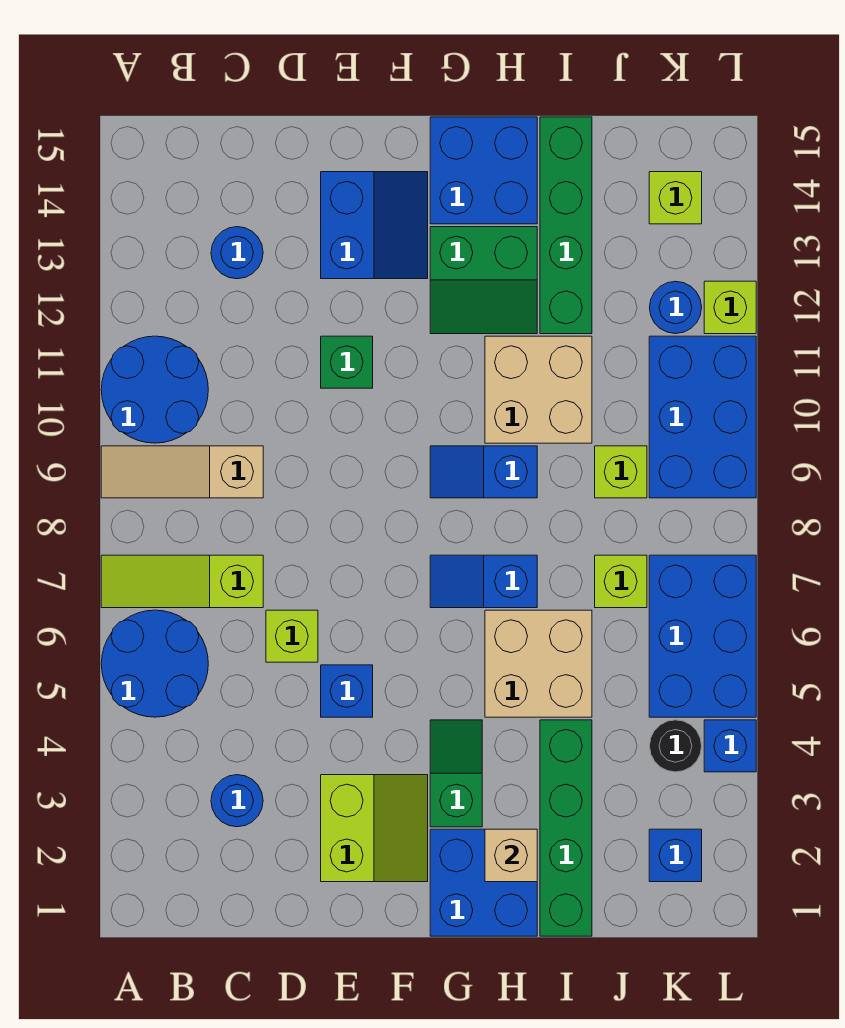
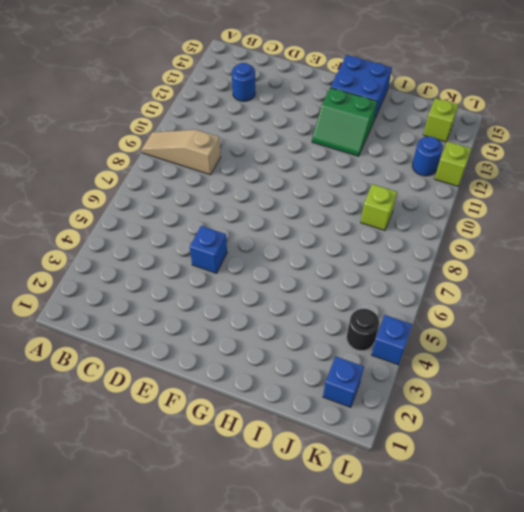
none -> blue 2x2 round brick [101,610,208,717]
none -> lime 1x3 slope [101,555,263,608]
none -> blue 2x2 round brick [101,336,208,443]
none -> blue 1x1 round brick [211,775,263,827]

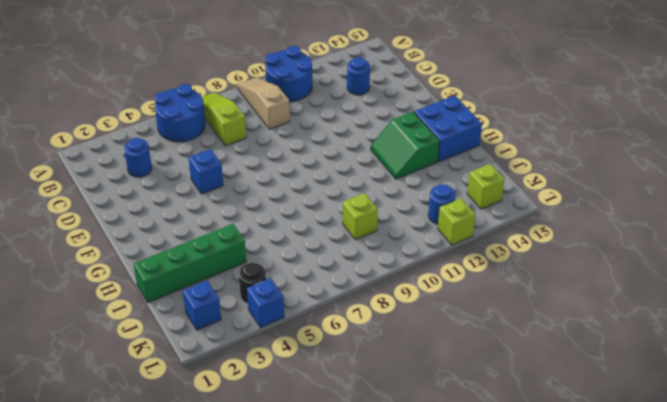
none -> lime 1x1 brick [266,610,318,662]
none -> lime 2x2 slope [321,775,428,882]
none -> green 1x1 brick [321,336,373,388]
none -> blue 2x2 slope [321,172,428,279]

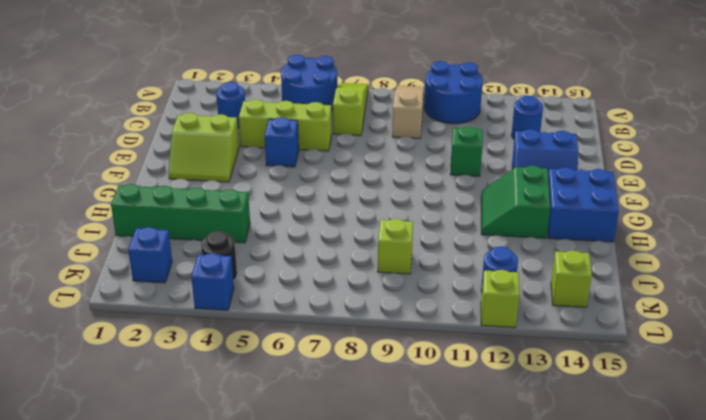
lime 1x3 brick [239,99,332,151] -> lime 1x1 brick [266,610,318,662]
none -> blue 2x2 brick [430,829,537,936]
none -> green 1x2 slope [430,720,482,827]
none -> blue 1x2 slope [430,555,537,608]
none -> blue 1x2 slope [430,446,537,498]

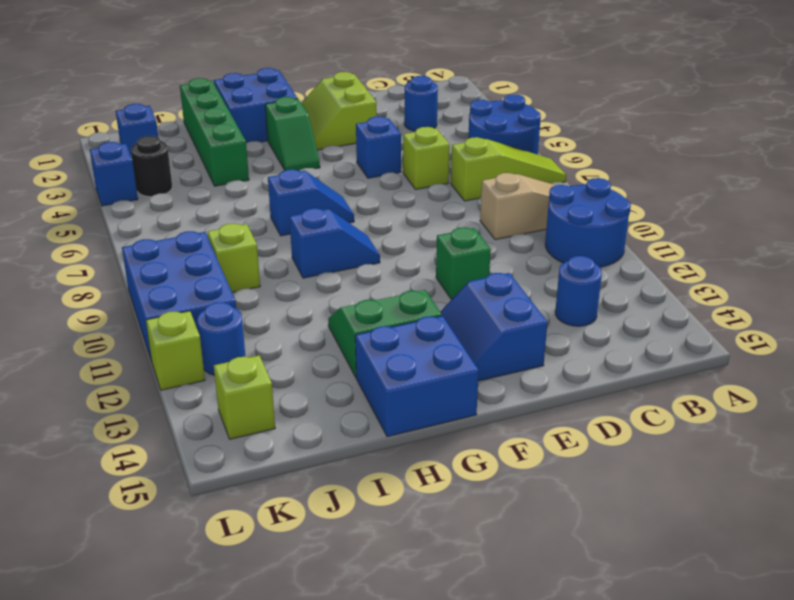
none -> tan 2x2 brick [485,610,592,717]
none -> tan 2x2 brick [485,336,592,443]
none -> green 1x4 brick [540,117,592,334]
none -> lime 1x1 brick [595,555,647,608]

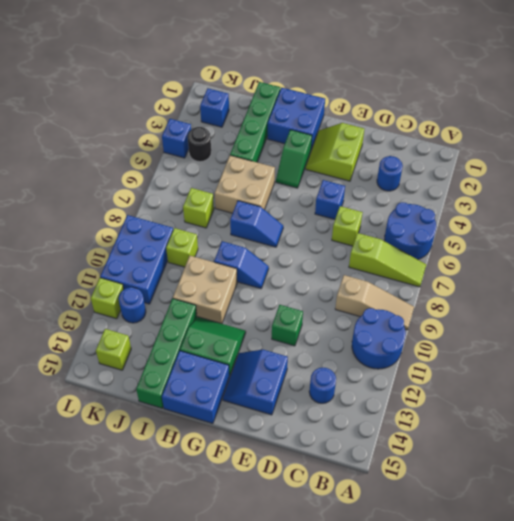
none -> blue 2x3 brick [649,555,756,717]
none -> tan 1x1 brick [485,829,537,882]

